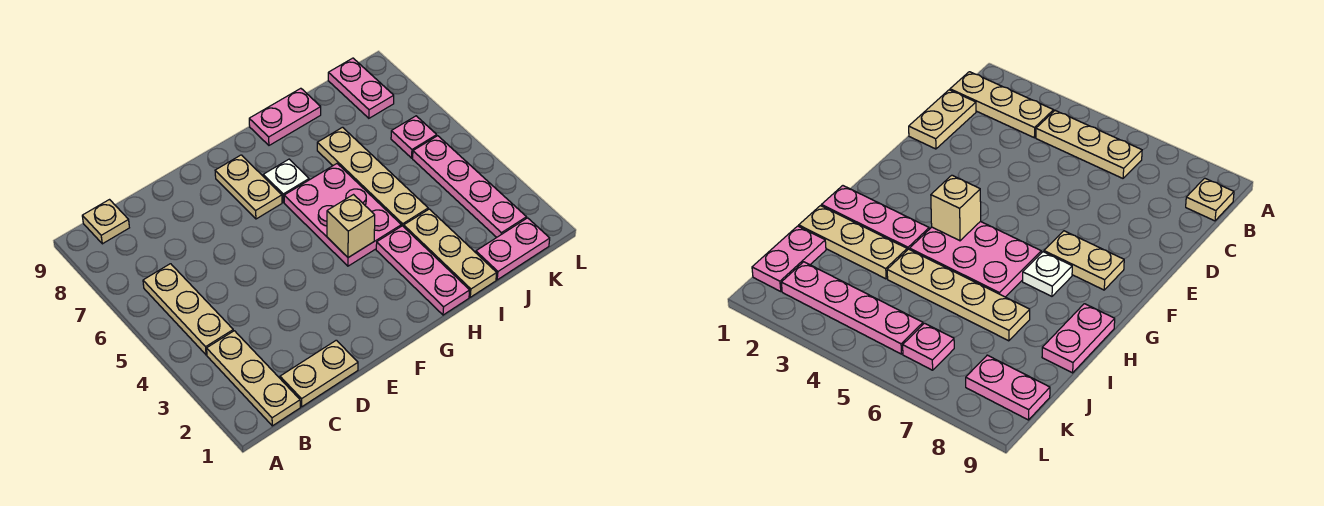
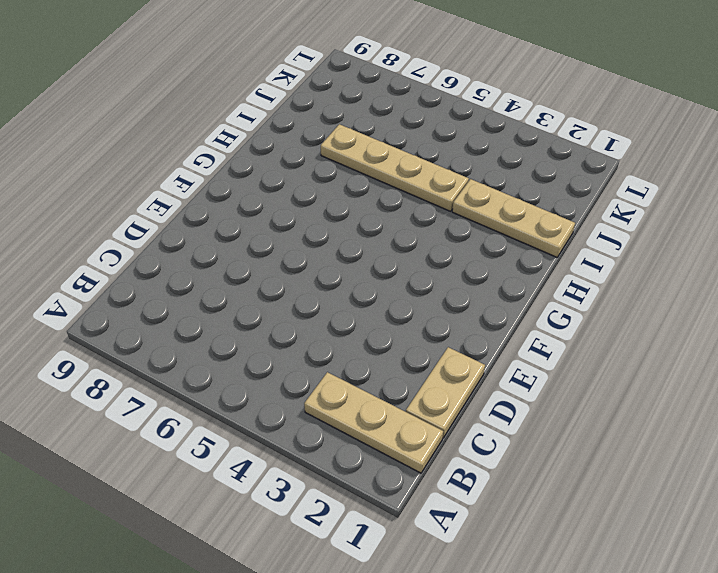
none -> tan 1x3 plate [143,264,233,355]
none -> tan 1x1 plate [82,200,129,244]
none -> tan 1x2 plate [215,155,282,219]

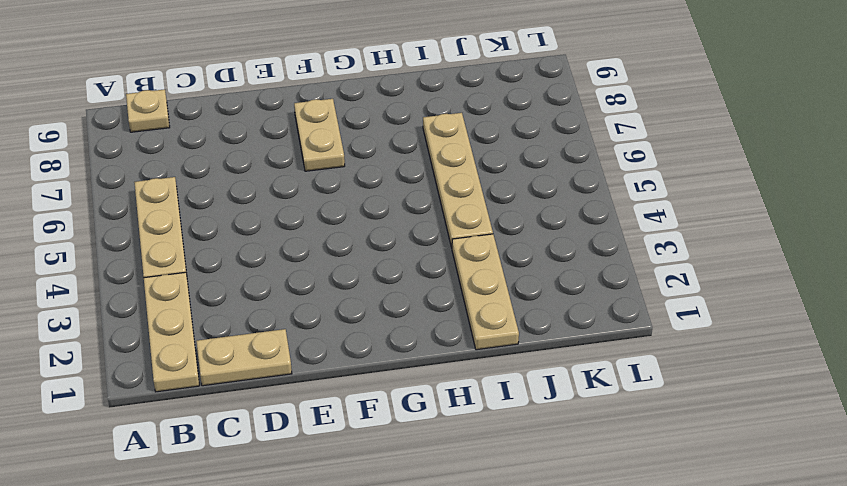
none -> pink 2x3 plate [284,164,401,266]
none -> white 1x1 plate [263,159,309,202]
none -> pink 1x3 plate [376,226,470,315]

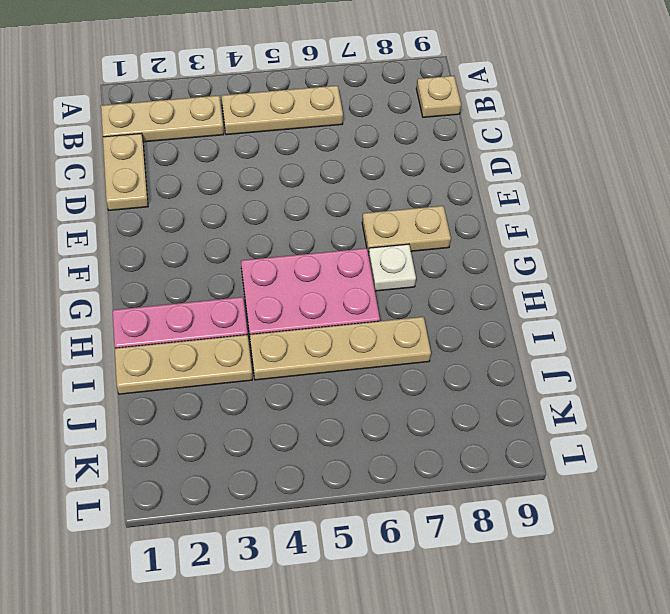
none -> pink 1x2 plate [249,88,321,145]
none -> pink 1x2 plate [476,218,550,280]
none -> pink 1x4 plate [413,136,526,237]

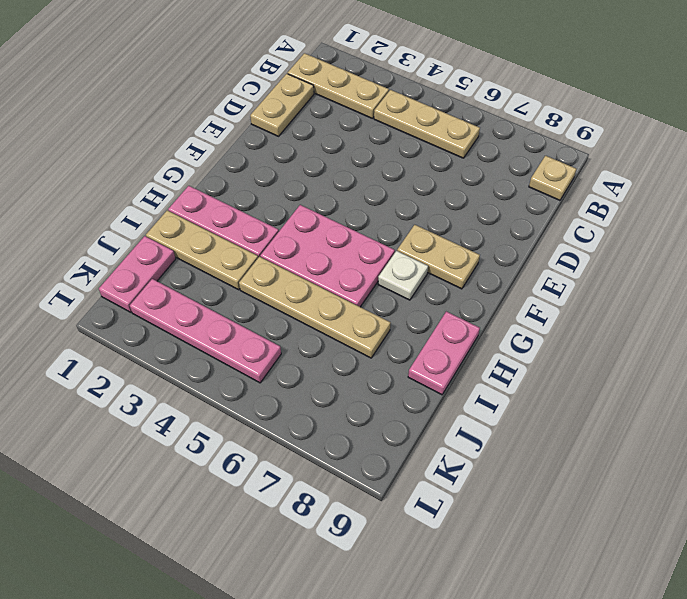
none -> pink 1x1 plate [391,116,437,158]
none -> pink 1x2 plate [328,58,394,118]
none -> tan 1x1 brick [327,195,375,258]

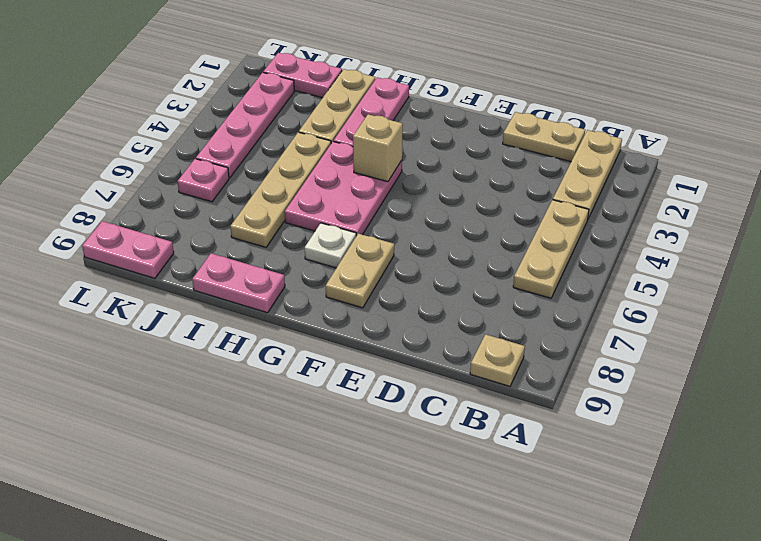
pink 1x2 plate [82,221,174,278] -> pink 1x2 plate turned to [328,58,394,118]

